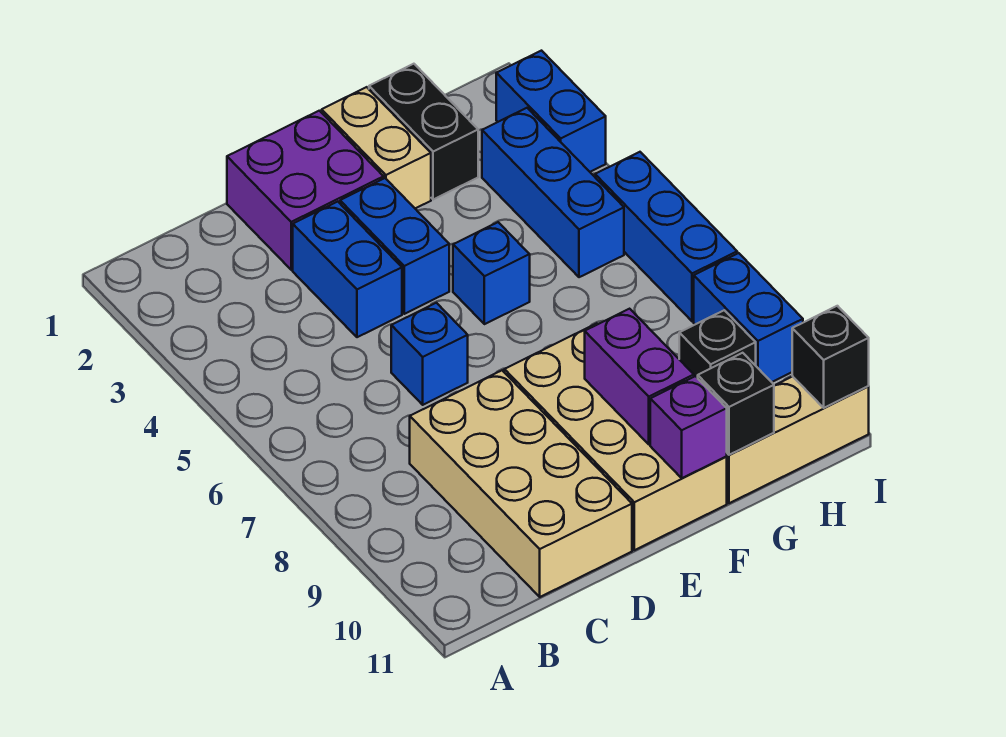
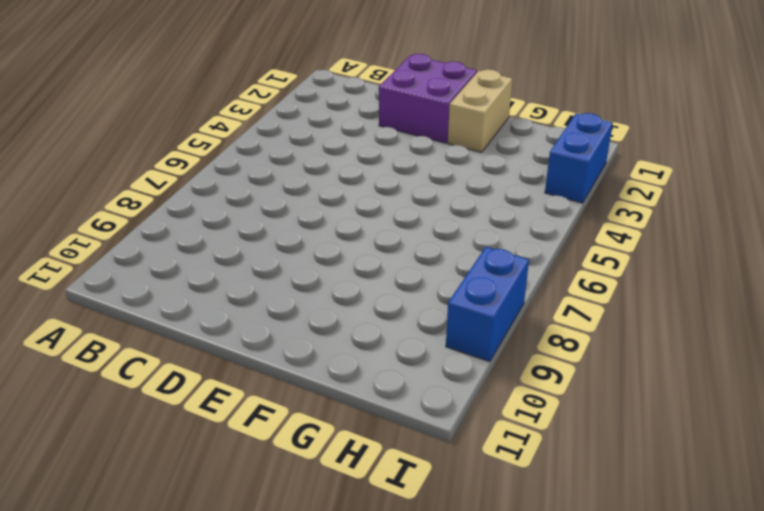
none -> tan 2x4 brick [410,370,632,597]
none -> blue 1x2 brick [293,202,402,337]
none -> blue 1x1 brick [391,303,468,405]

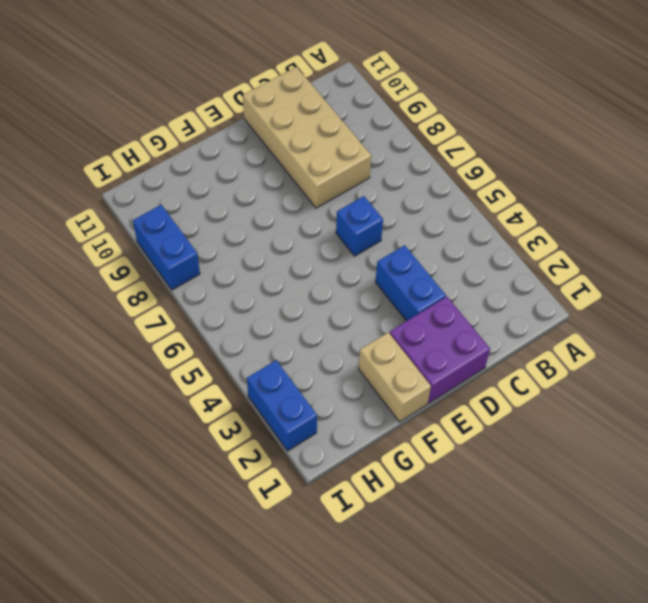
none -> blue 1x2 brick [340,178,449,314]
none -> tan 2x4 brick [504,323,727,550]
none -> blue 1x1 brick [453,222,530,324]

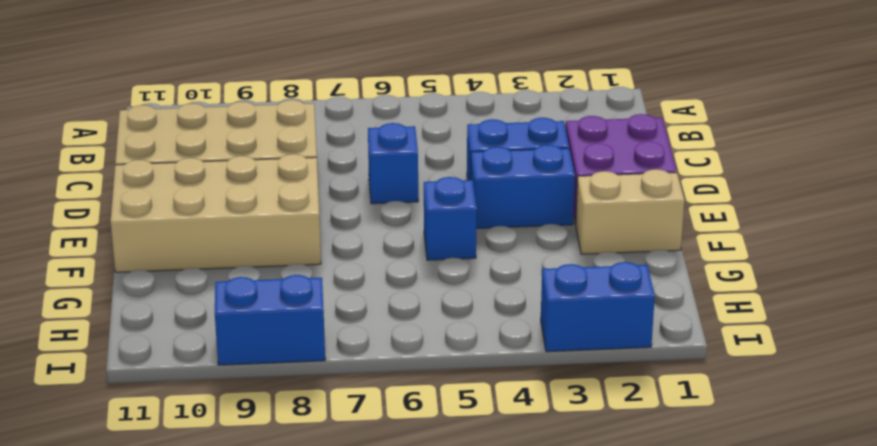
none -> black 1x2 brick [369,64,478,200]
none -> tan 1x3 brick [727,376,869,503]
none -> blue 1x3 brick [482,108,624,277]

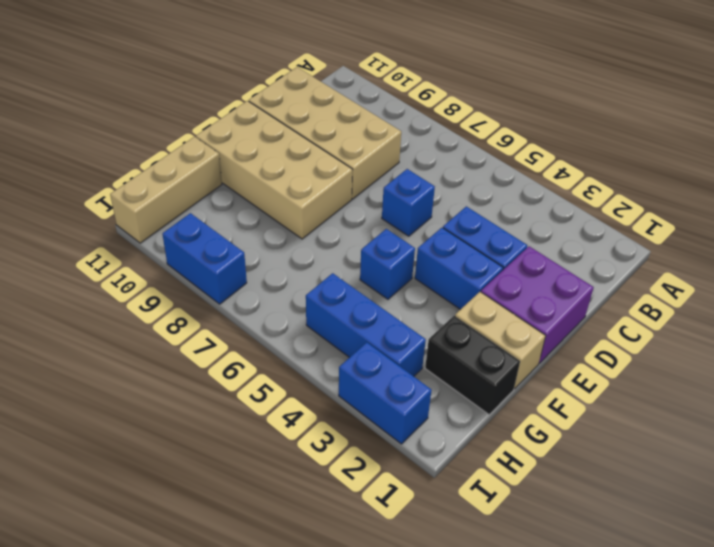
none -> black 1x1 brick [679,310,756,378]
none -> blue 1x3 brick [595,152,737,321]
none -> purple 1x2 brick [585,309,694,444]

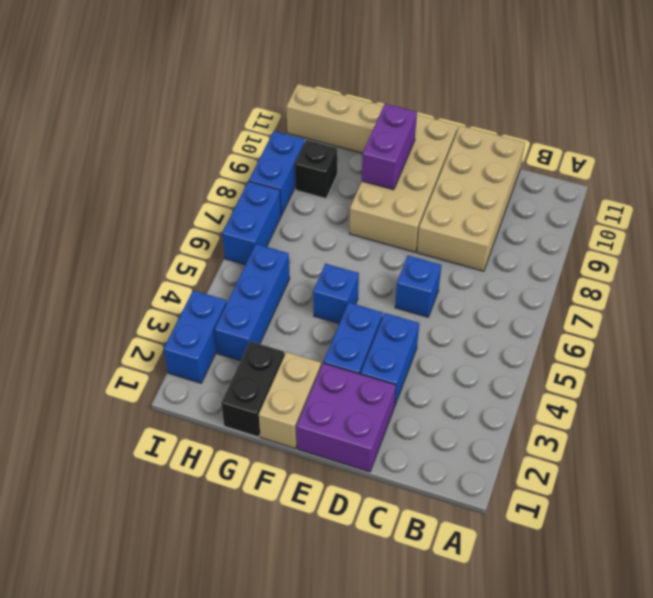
blue 1x2 brick [222,181,281,265] -> blue 1x3 brick [595,152,737,321]
none -> purple 1x1 brick [650,376,727,478]
none -> black 1x1 brick [698,353,774,455]
none -> black 1x1 brick [792,306,869,408]

